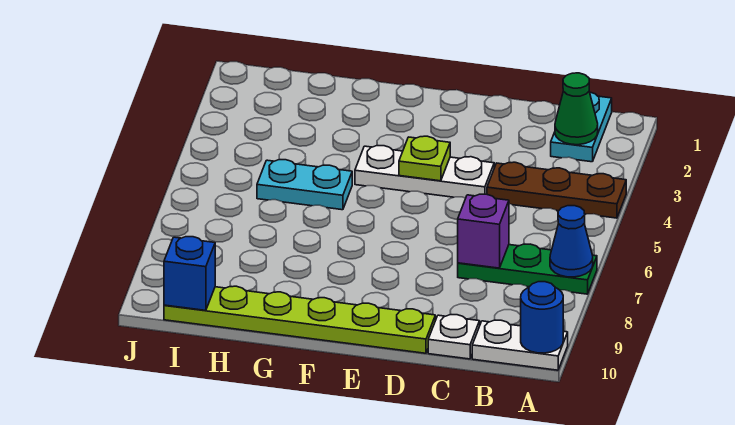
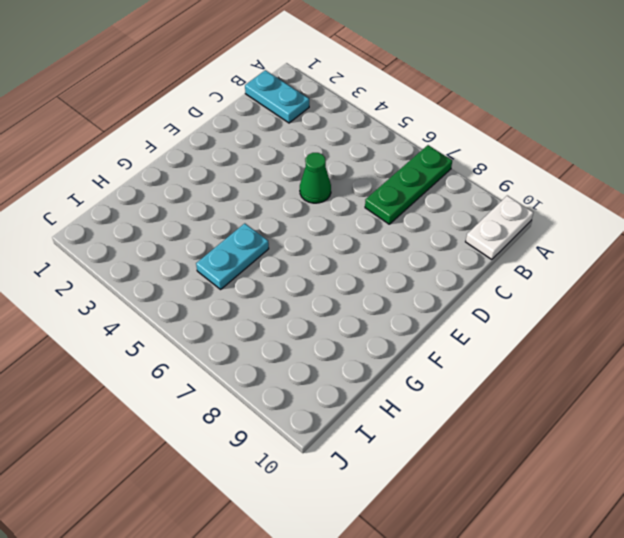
green 1x1 cone [300,153,331,203] -> green 1x1 cone moved to [555,73,598,145]
none -> brown 1x3 plate [487,162,626,218]
none -> white 1x1 plate [428,315,480,359]
none -> white 1x3 plate [355,146,494,198]

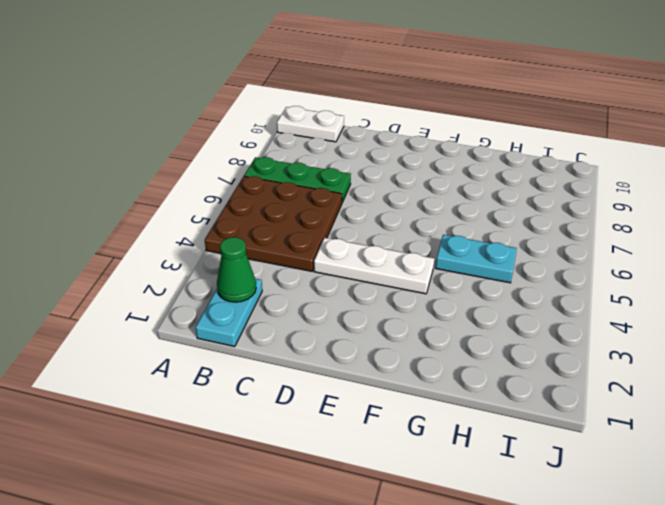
brown 3x3 plate [205,176,342,271] -> brown 1x3 plate [487,162,626,218]
none -> white 1x1 plate [428,315,480,359]
none -> lime 1x6 plate [164,286,435,353]
none -> blue 1x1 cone [550,206,593,277]

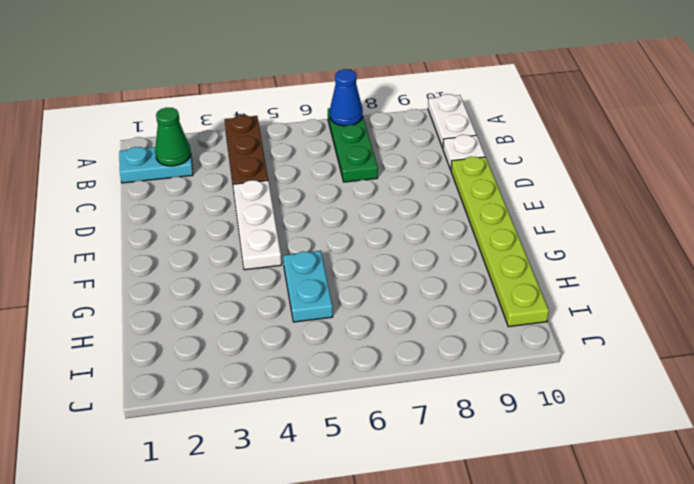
none -> blue 1x1 round brick [521,282,563,353]
none -> purple 1x1 brick [458,194,509,268]
none -> lime 1x1 plate [399,136,450,181]

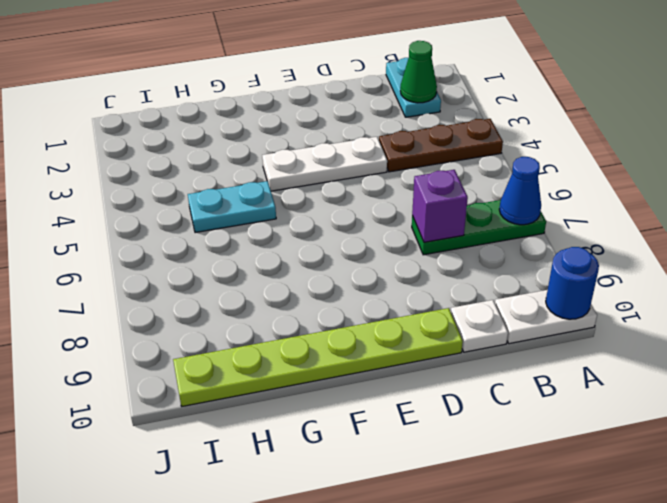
none -> lime 1x1 plate [399,136,450,181]
none -> blue 1x1 brick [164,237,215,310]

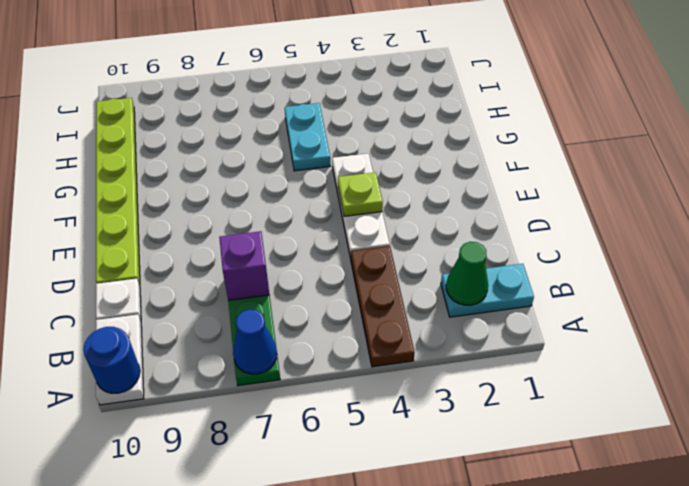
none -> blue 1x1 brick [164,237,215,310]

